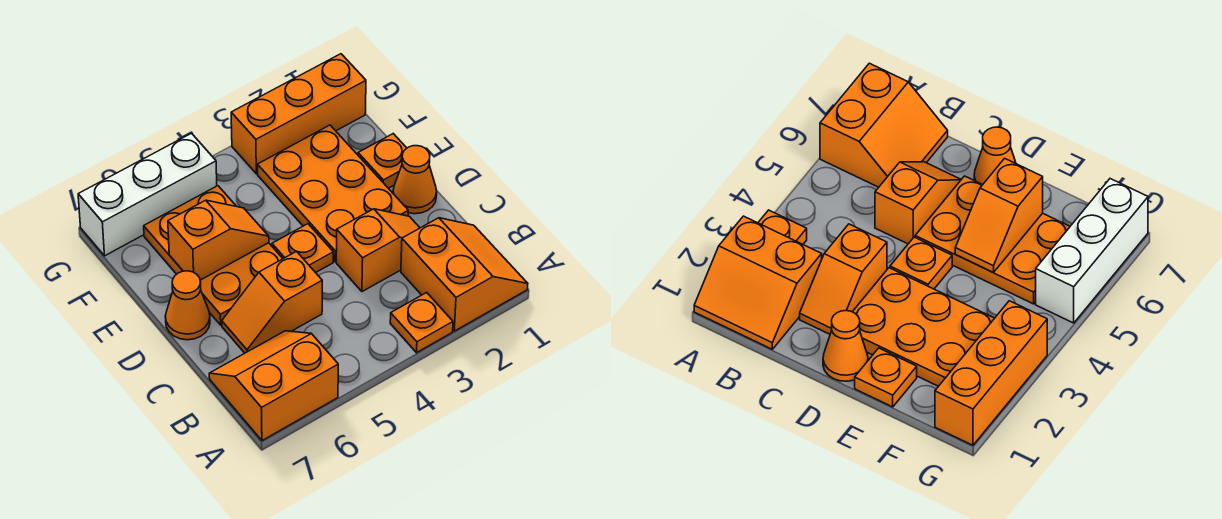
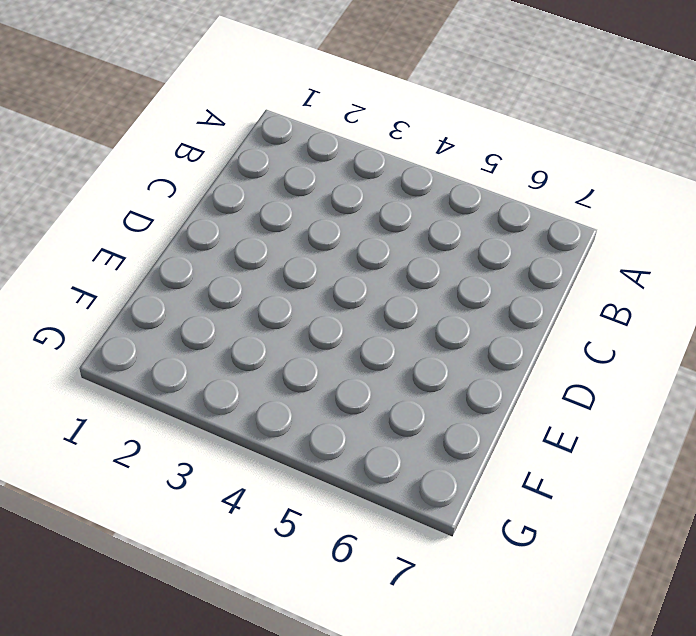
none -> orange 2x2 slope [401,218,528,331]
none -> orange 1x1 plate [390,293,453,353]
none -> orange 2x2 slope [209,331,338,441]

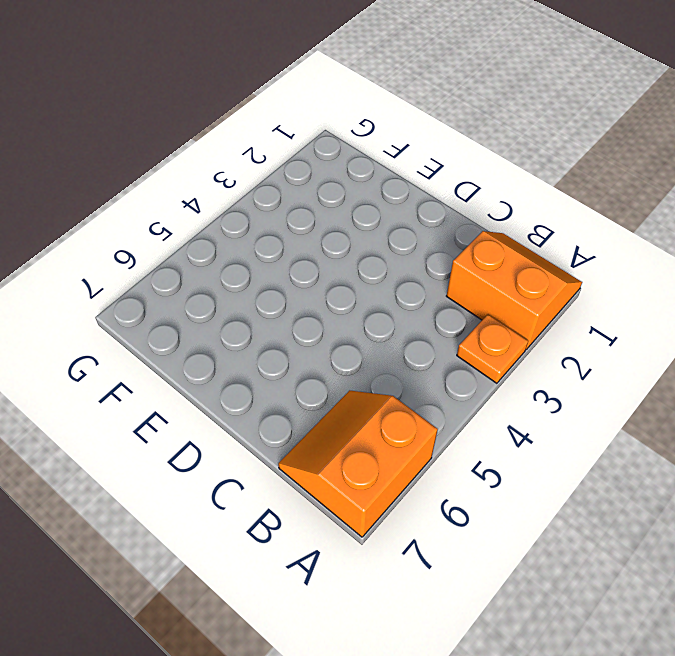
none -> orange 1x2 slope [336,209,420,292]
none -> orange 1x2 slope [222,251,322,353]
none -> orange 1x1 cone [393,146,437,214]

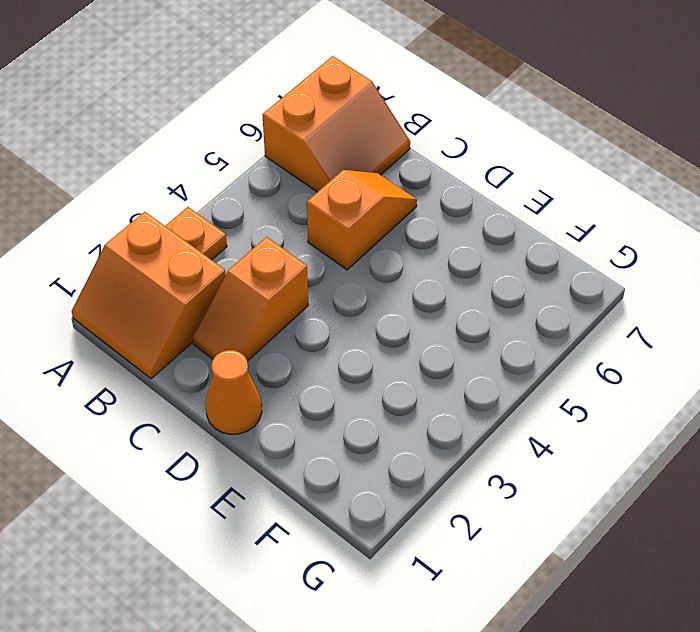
none -> orange 2x3 plate [257,125,408,262]
none -> orange 1x1 plate [272,224,333,273]
none -> orange 2x3 plate [144,186,283,325]

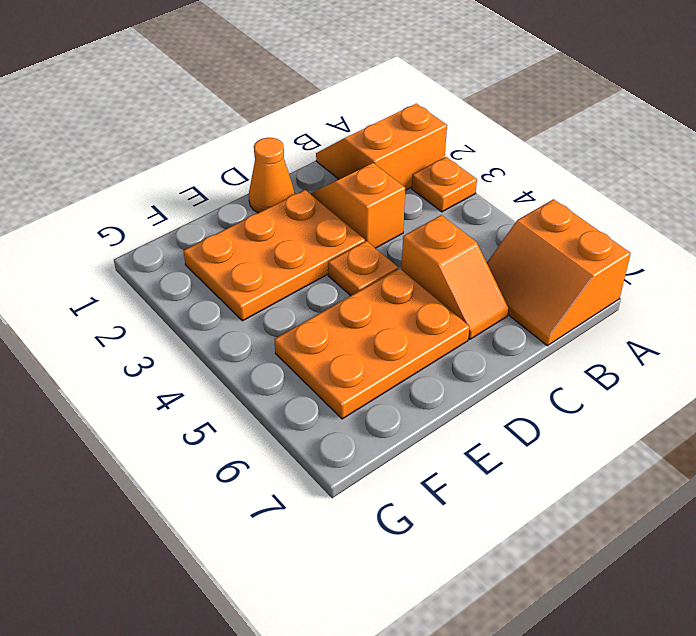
none -> orange 1x1 cone [165,271,210,340]
none -> orange 1x1 plate [358,134,407,188]
none -> orange 1x3 brick [231,54,366,174]

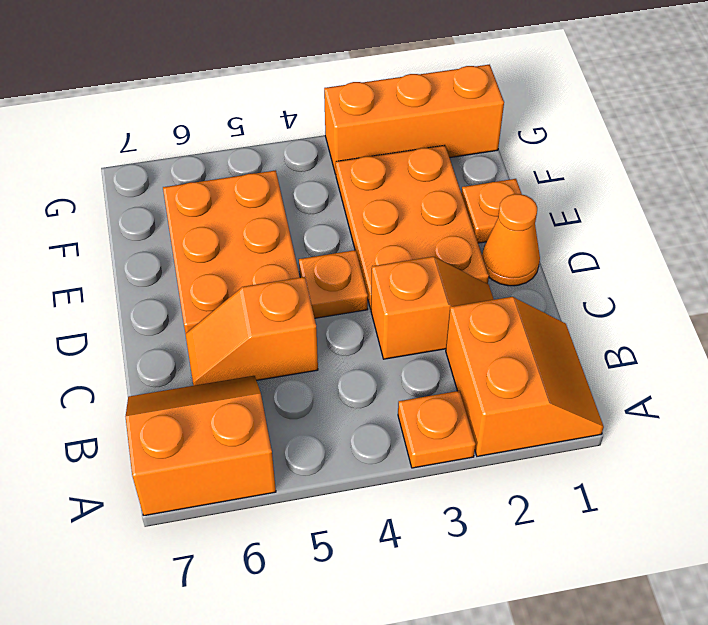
none -> orange 1x1 cone [165,271,210,340]
none -> white 1x3 brick [78,133,217,256]
none -> orange 1x2 slope [168,200,269,280]

